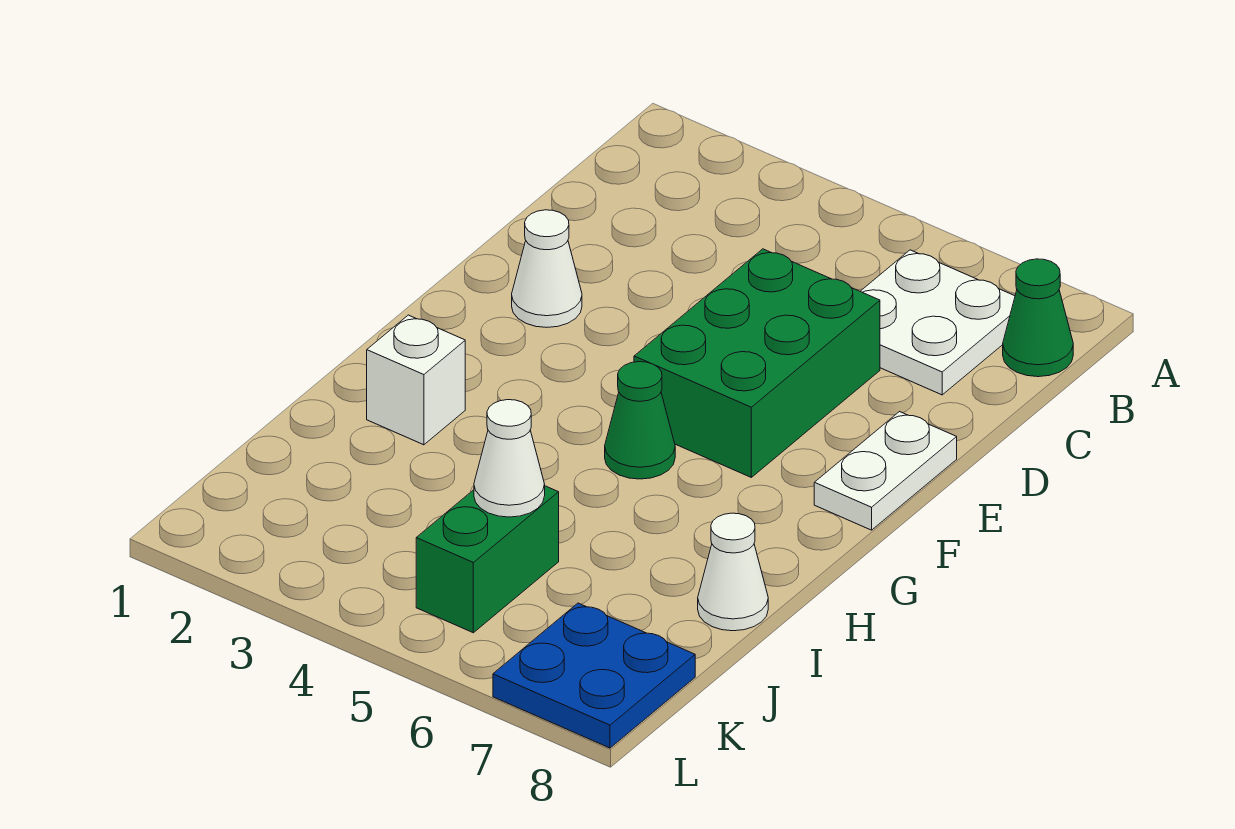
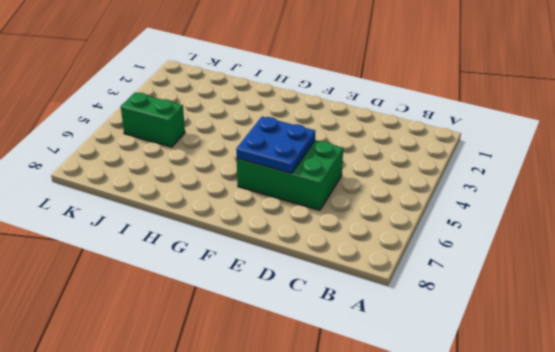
blue 2x2 plate [236,117,316,173] -> blue 2x2 plate moved to [493,603,695,748]
none -> white 2x2 plate [860,250,1015,395]
none -> green 1x1 cone [1003,259,1073,377]

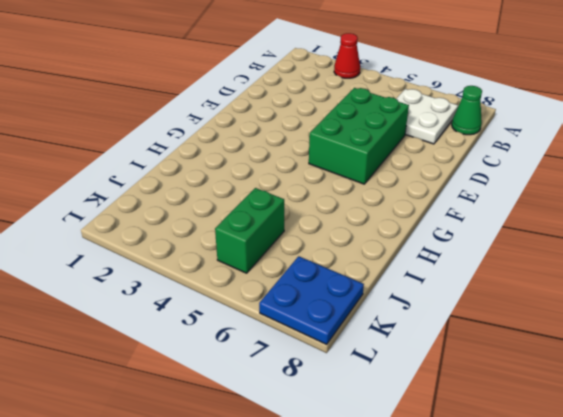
red 1x1 cone [334,33,360,78] -> none
none -> white 1x1 cone [512,210,582,327]
none -> white 1x2 plate [814,412,957,530]

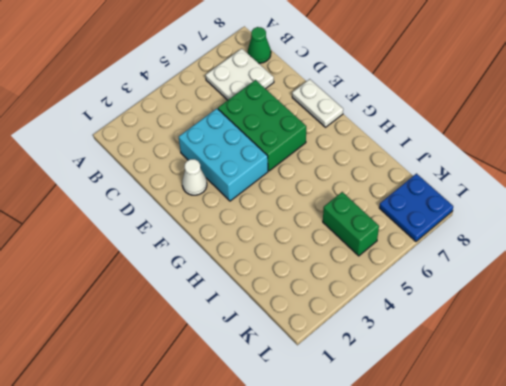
cyan 2x3 brick [179,109,268,201] -> none
none -> green 1x1 cone [605,362,675,479]
none -> white 1x1 brick [367,315,465,445]

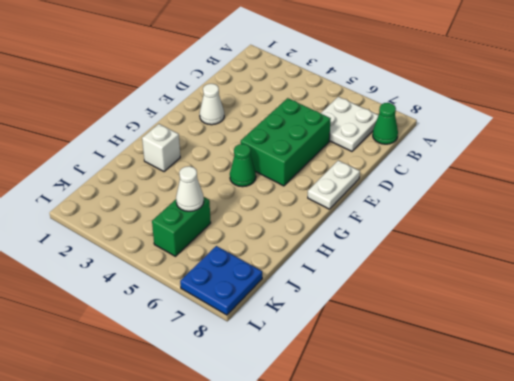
none -> white 1x1 cone [698,513,768,631]

